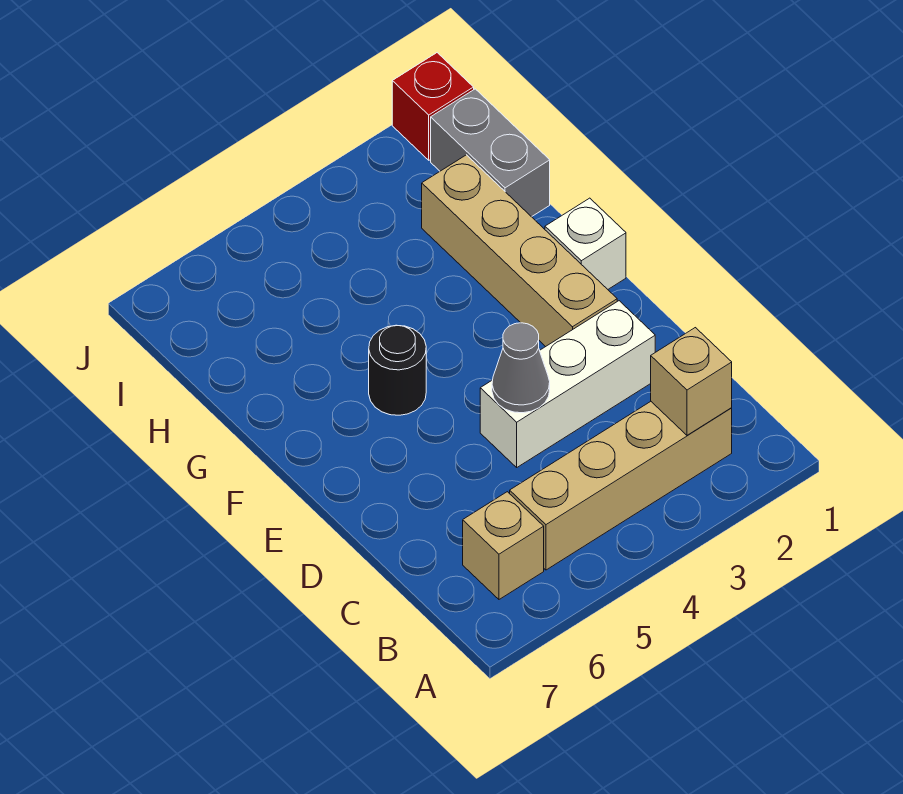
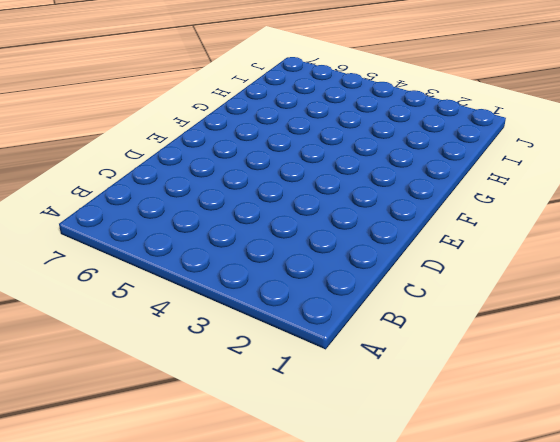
none -> tan 1x4 brick [510,402,732,570]
none -> tan 1x1 brick [463,492,544,599]

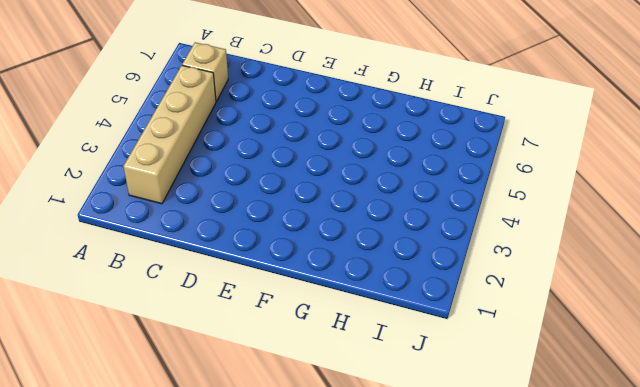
none -> white 1x3 brick [480,301,655,467]
none -> tan 1x4 brick [422,155,617,347]

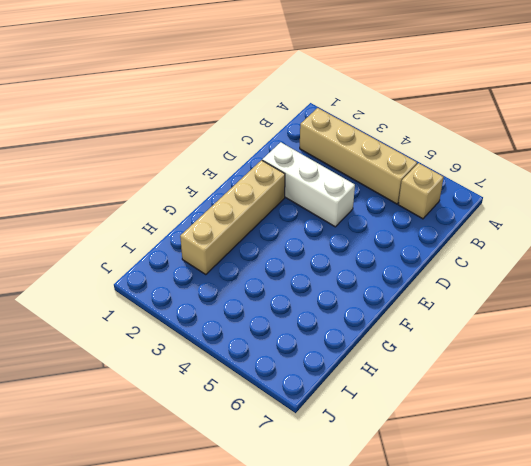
none -> white 1x1 brick [545,198,626,289]
none -> black 1x1 round brick [369,325,426,415]

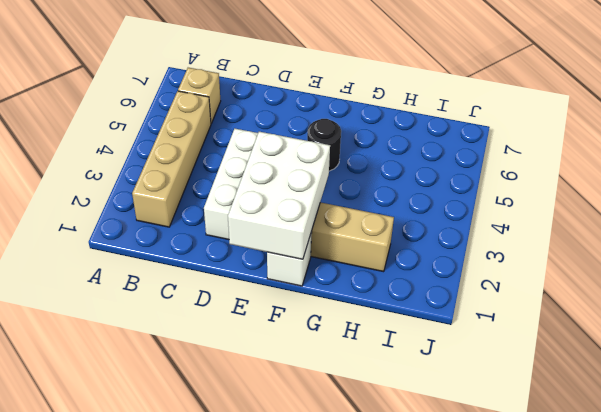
white 2x3 brick [228,132,330,259] -> none
none -> grey 1x2 brick [431,89,550,217]
none -> red 1x1 brick [392,53,474,160]

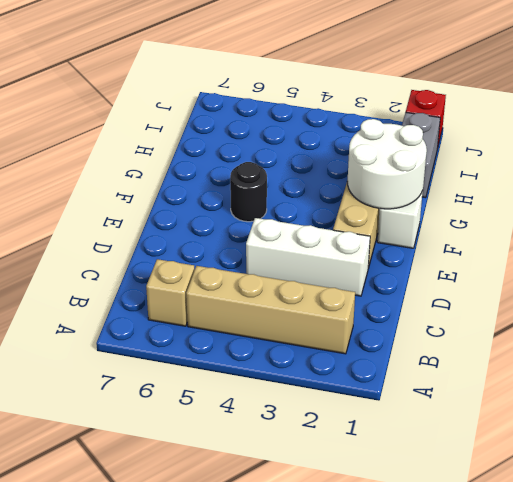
white 2x2 round brick [347,119,427,209] -> none
none -> tan 1x1 brick [651,328,732,435]
none -> grey 1x1 cone [492,323,550,413]

